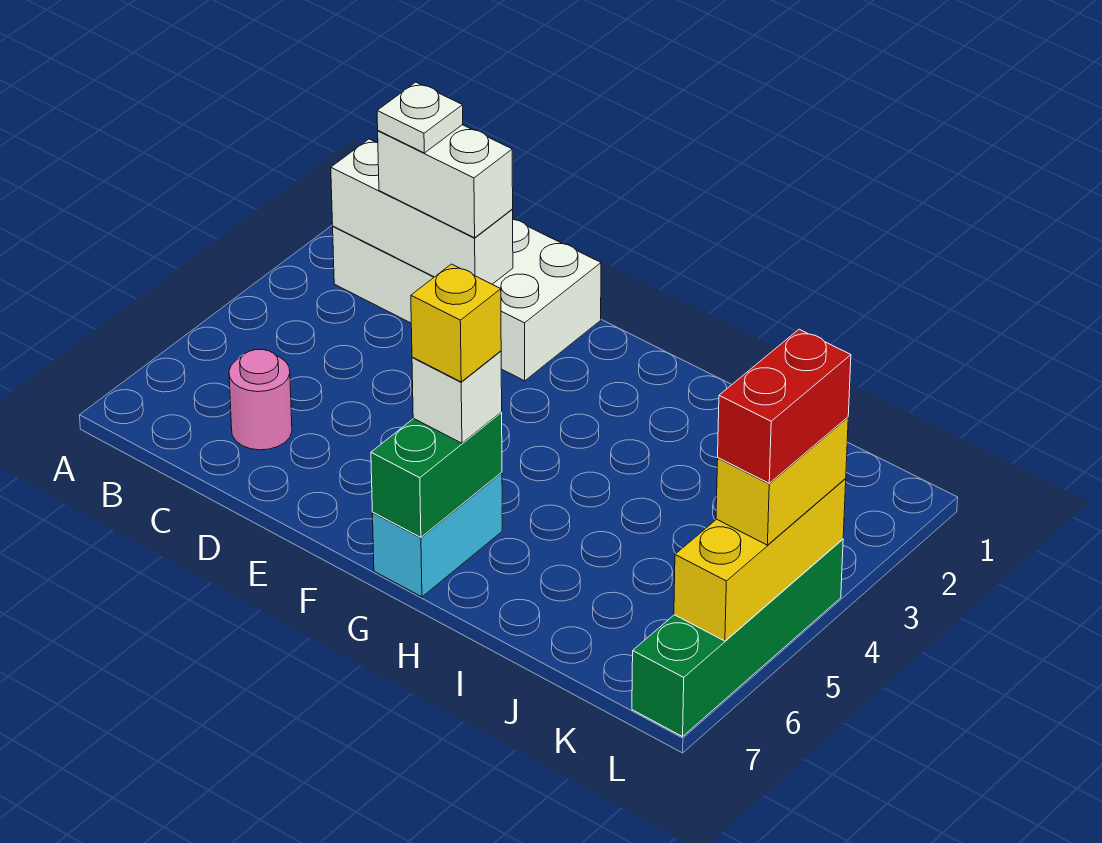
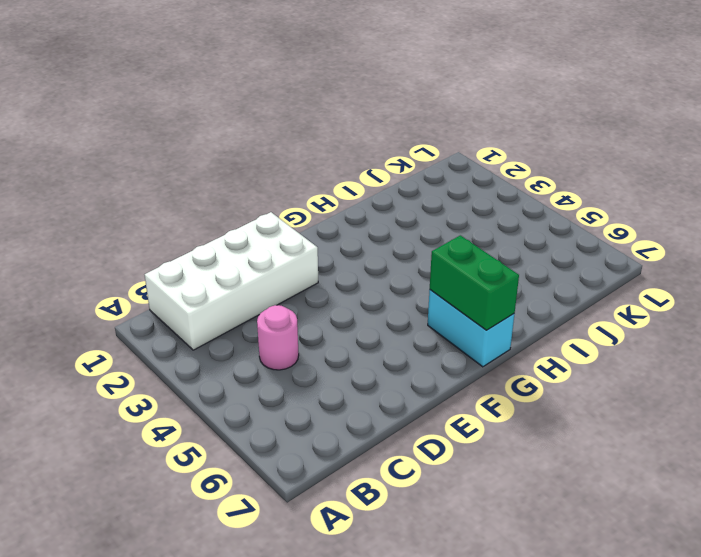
pink 1x1 round brick [257,305,299,370] -> pink 1x1 round brick moved to [229,350,292,450]
none -> green 1x4 brick [632,539,843,737]
none -> white 1x3 brick [331,139,513,284]
none -> yellow 1x3 brick [674,479,846,641]

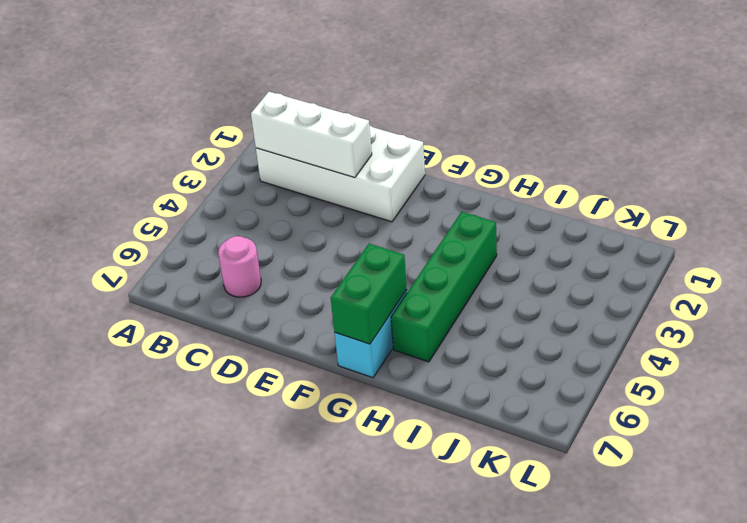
green 1x4 brick [391,212,497,362] -> green 1x4 brick moved to [632,539,843,737]
none -> yellow 1x3 brick [674,479,846,641]
none -> white 1x2 brick [378,125,513,238]
none -> white 1x1 brick [412,351,502,443]

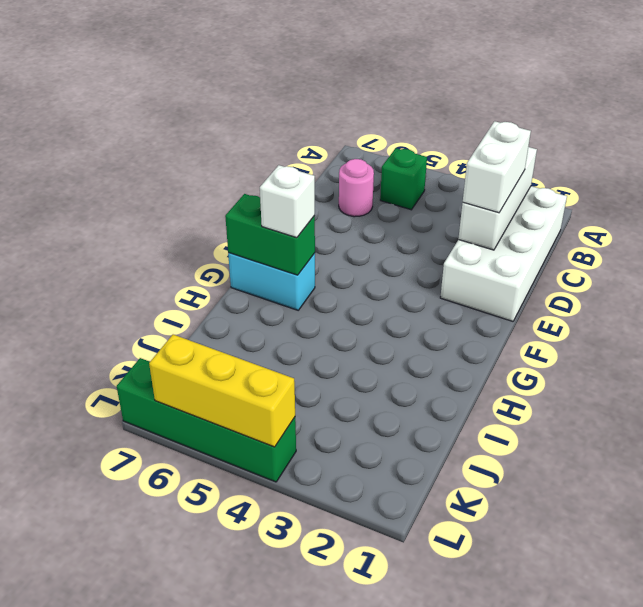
green 1x1 brick [380,148,427,210] -> none
none -> yellow 1x2 brick [716,417,848,545]
none -> white 1x1 plate [377,82,463,153]
none -> yellow 1x1 brick [411,264,501,382]

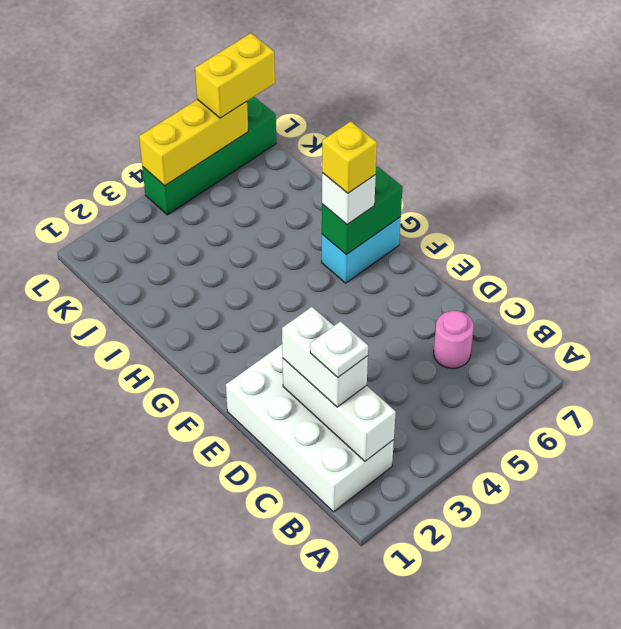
yellow 1x2 brick [195,33,275,118] -> yellow 1x2 brick moved to [716,417,848,545]
none -> red 1x2 brick [718,329,851,483]

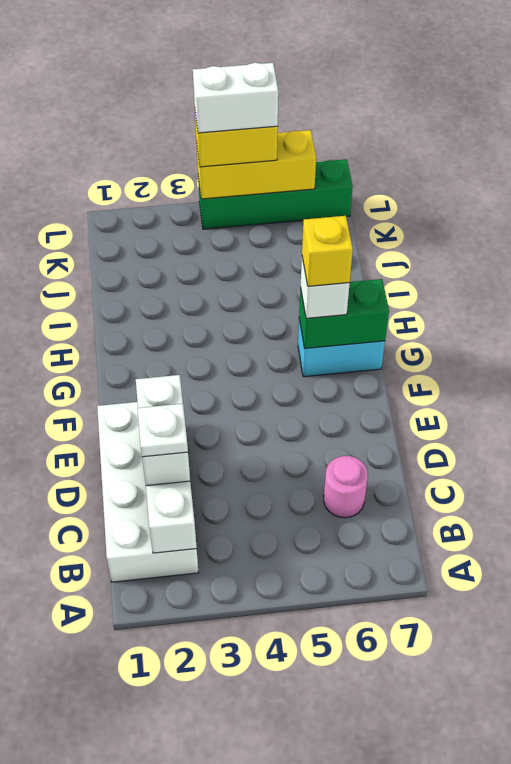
white 1x2 brick [193,63,278,133] -> red 1x2 brick [718,329,851,483]

